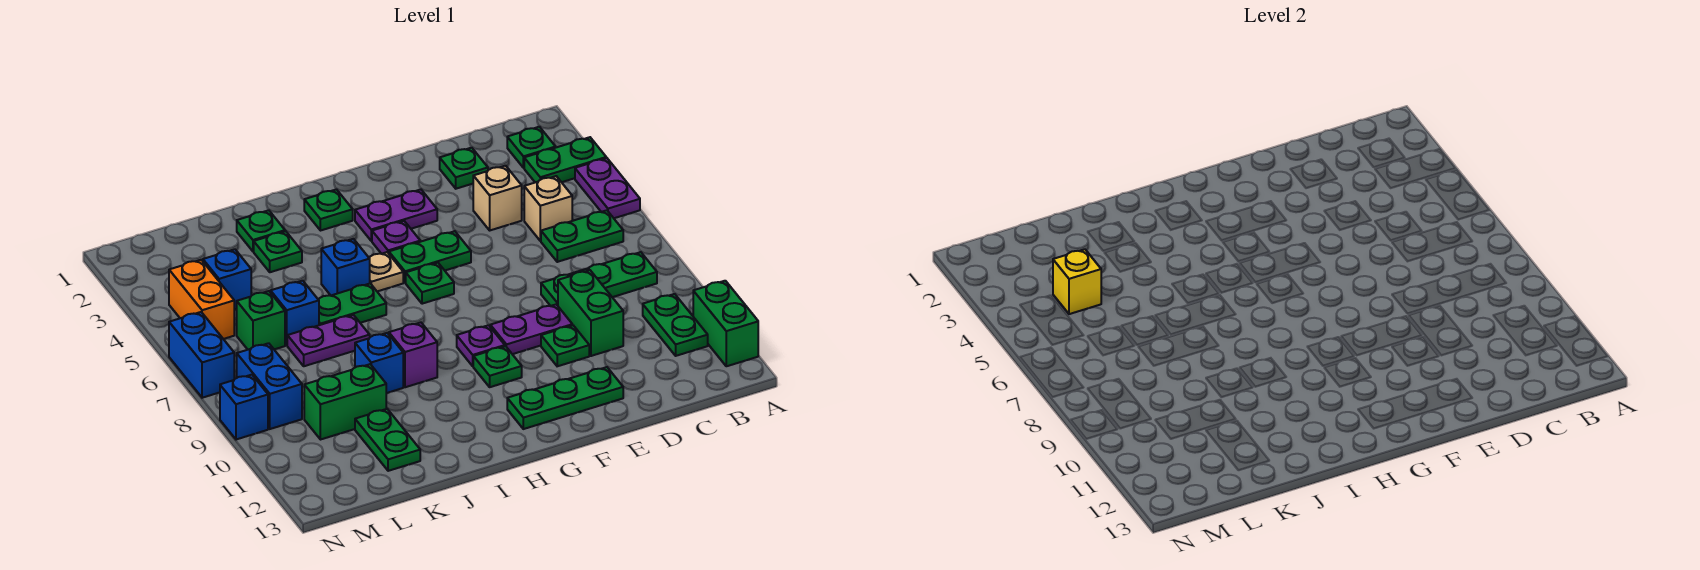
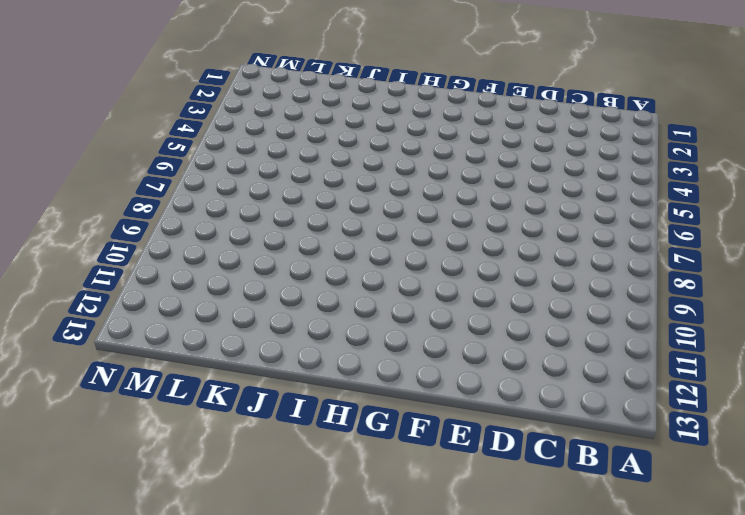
none -> green 1x2 plate [524,137,606,182]
none -> purple 1x2 plate [575,158,640,218]
none -> green 1x2 brick [693,281,758,366]
none -> green 1x1 plate [507,127,556,168]

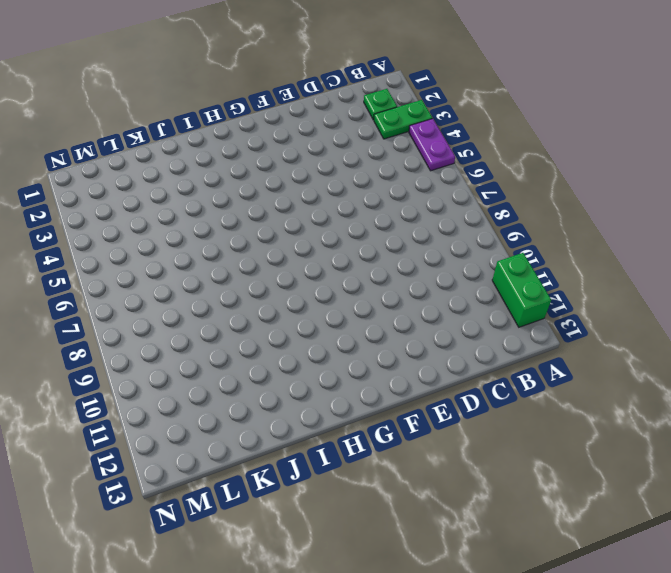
none -> green 1x2 plate [541,210,623,262]
none -> green 1x3 plate [541,252,657,306]
none -> green 1x2 plate [643,294,708,356]
none -> tan 1x1 brick [524,176,572,241]

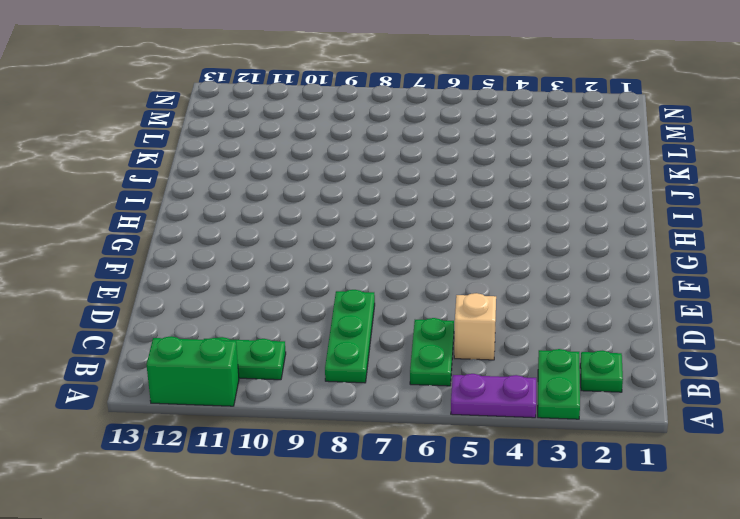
none -> green 1x1 plate [440,148,488,189]
none -> tan 1x1 brick [473,166,522,230]
none -> green 1x2 brick [558,270,623,356]
none -> purple 1x2 plate [490,304,572,354]

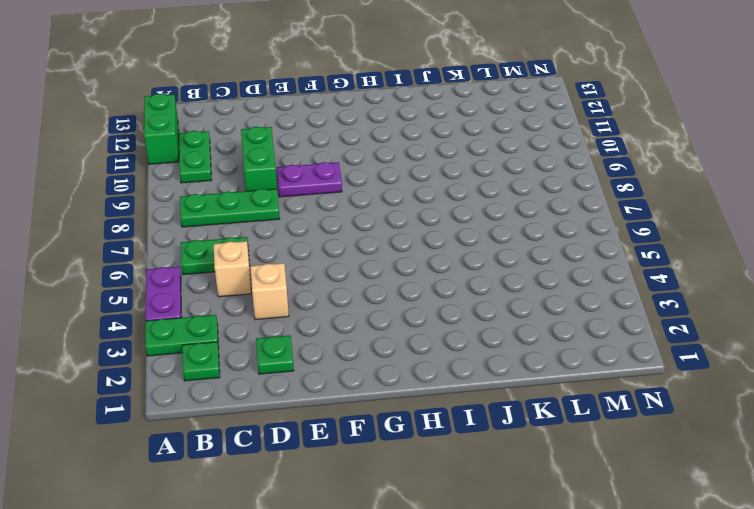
none -> green 1x1 plate [541,325,589,366]
none -> green 1x3 plate [507,367,623,429]
none -> purple 1x2 plate [355,190,437,241]
none -> green 1x2 plate [389,231,471,283]

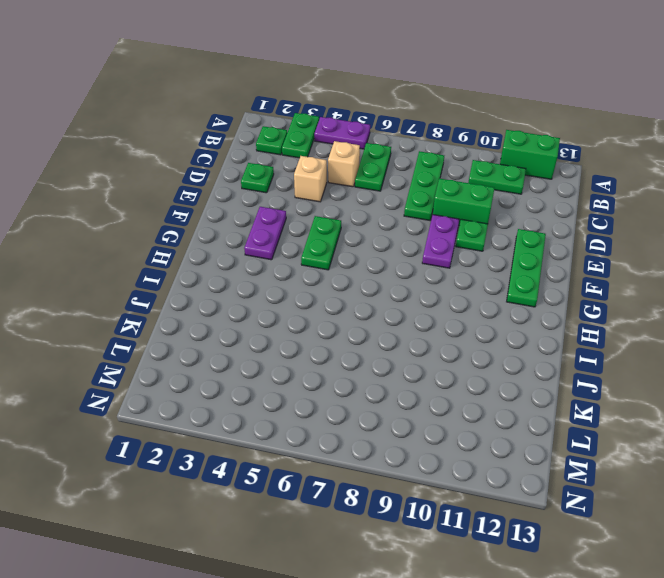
none -> purple 1x1 plate [372,221,420,254]
none -> green 1x1 plate [406,263,454,304]
none -> purple 1x1 plate [457,325,505,366]
none -> green 1x1 plate [473,346,522,387]

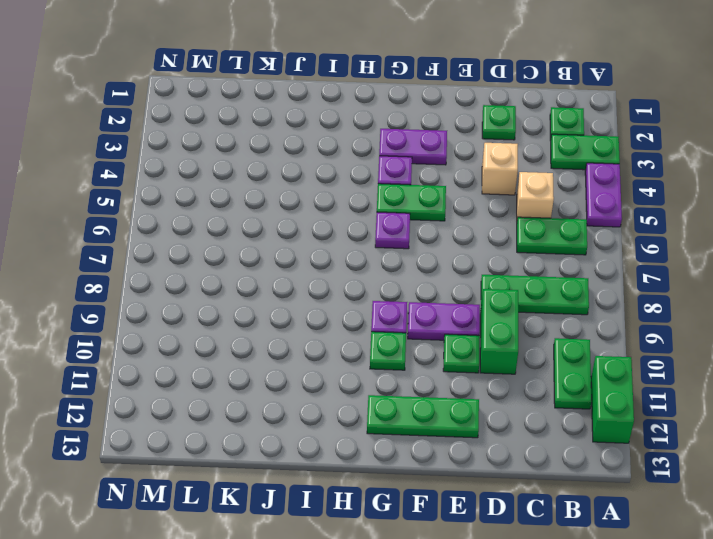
purple 1x1 plate [375,212,410,249] -> green 1x1 plate [406,263,454,304]
none -> green 1x1 plate [304,189,353,231]
none -> tan 1x1 plate [369,252,403,291]
none -> blue 1x1 brick [321,239,370,295]
none -> green 1x2 plate [318,284,386,325]

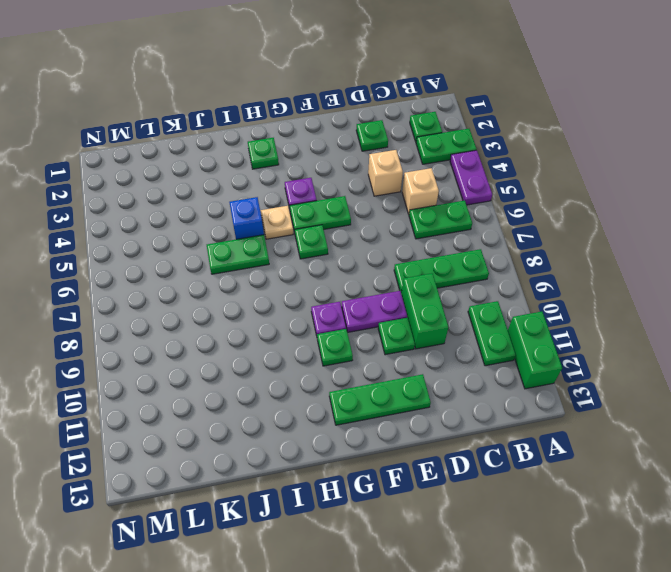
none -> purple 1x2 plate [355,190,437,241]
none -> purple 1x1 brick [389,322,437,387]
none -> green 1x1 plate [237,210,285,251]
none -> green 1x1 plate [254,231,302,272]

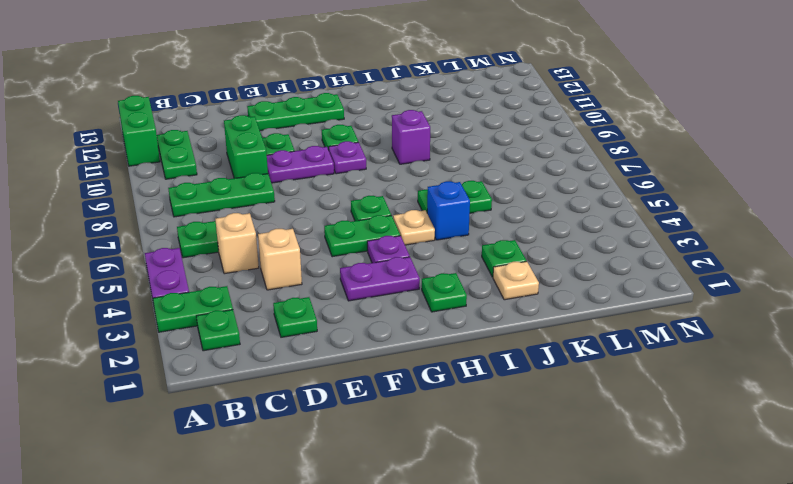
tan 1x1 plate [493,261,539,300] -> green 1x1 plate [237,210,285,251]
none -> purple 1x2 plate [287,315,370,366]
none -> blue 1x1 brick [355,333,403,393]
none -> blue 1x1 brick [271,281,319,345]
none -> green 1x2 brick [304,364,386,440]

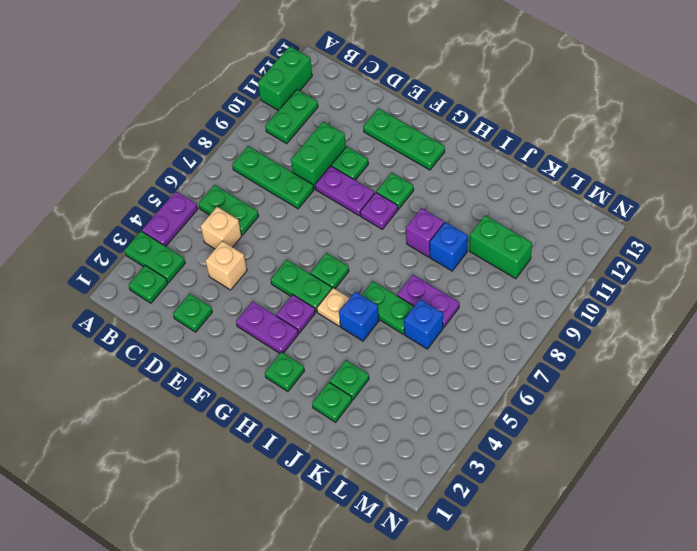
none -> green 1x2 plate [355,409,420,471]
none -> blue 1x1 brick [203,249,251,310]
none -> green 1x1 brick [237,291,285,350]
none -> orange 1x2 brick [169,260,234,339]

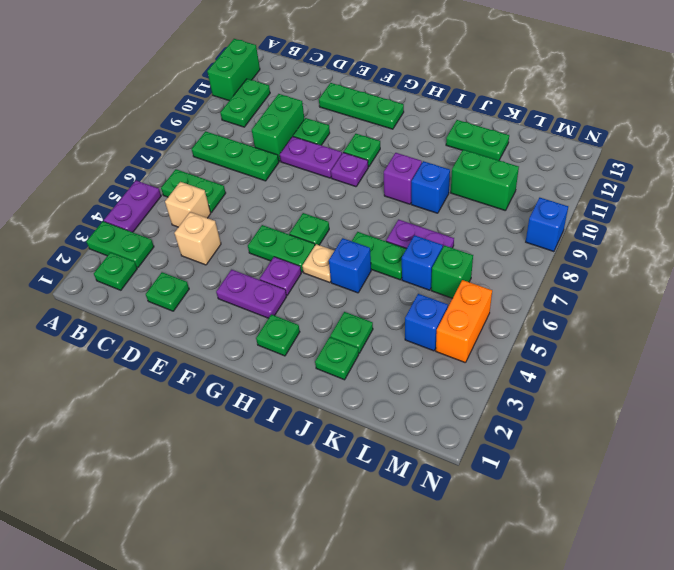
green 1x2 plate [446,120,509,160] -> green 1x2 plate turned to [355,409,420,471]
none -> blue 1x2 brick [237,343,302,429]
none -> blue 1x2 brick [169,312,234,398]
none -> yellow 1x1 brick [1053,249,1101,314]

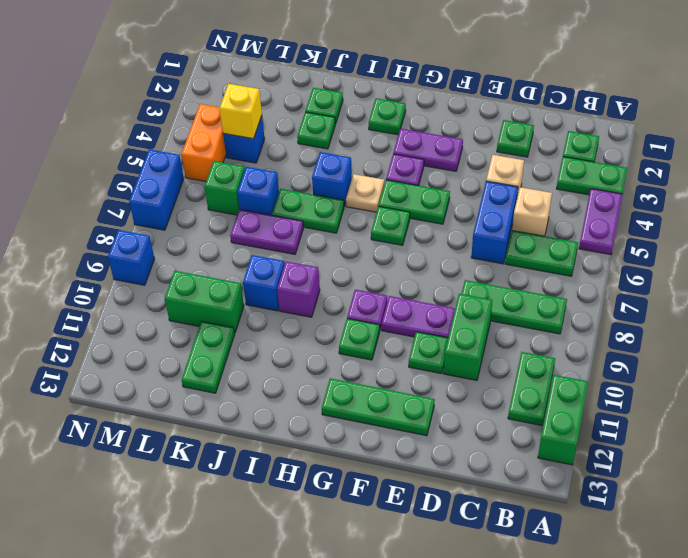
blue 1x2 brick [471,181,518,264] -> blue 1x2 brick moved to [237,343,302,429]

